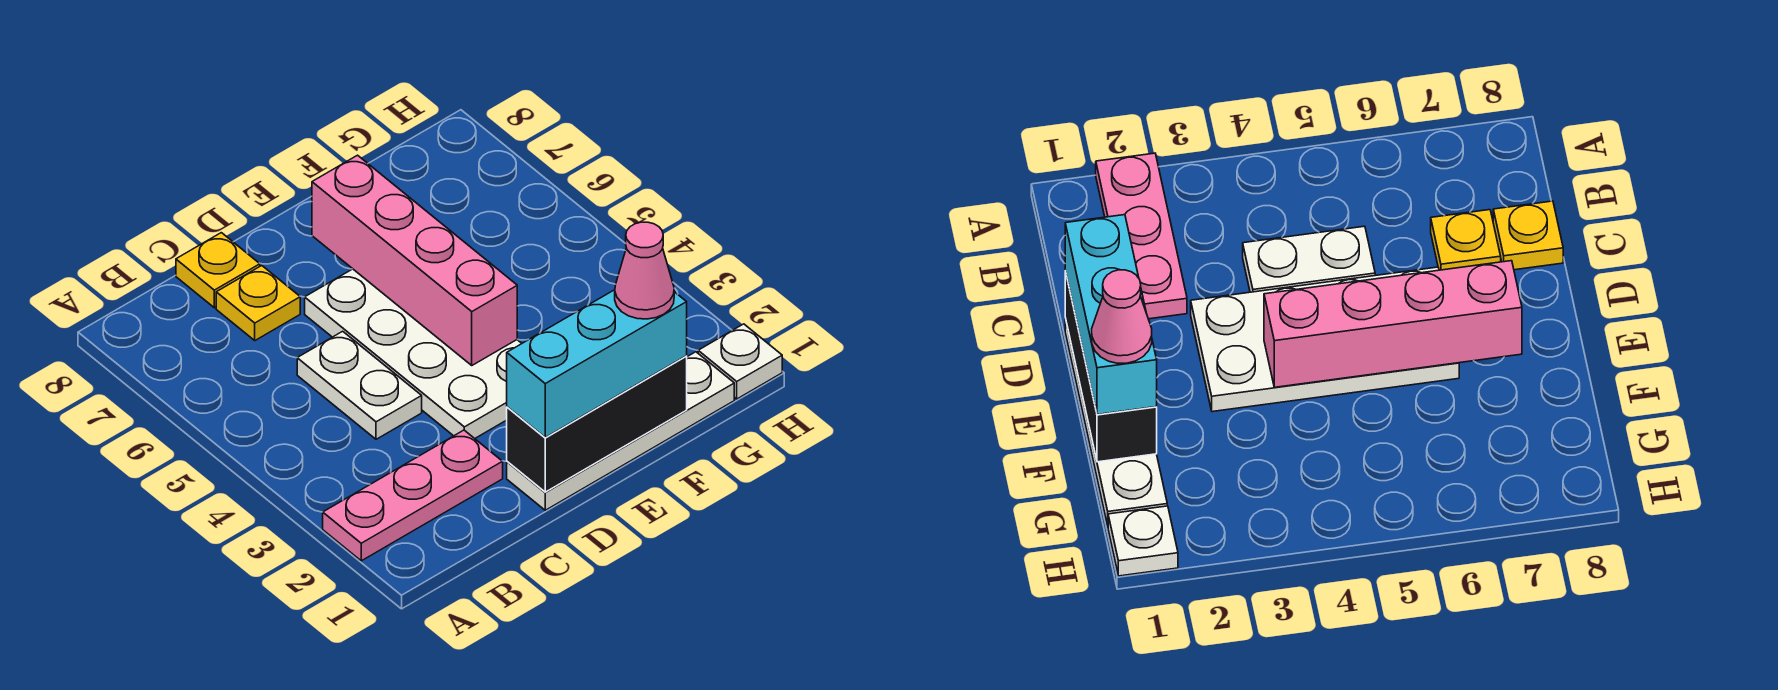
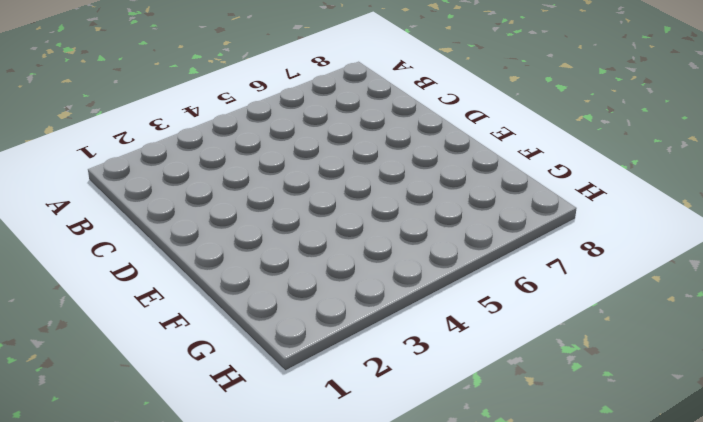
none -> pink 1x3 plate [323,430,503,561]
none -> white 1x2 plate [297,331,422,439]

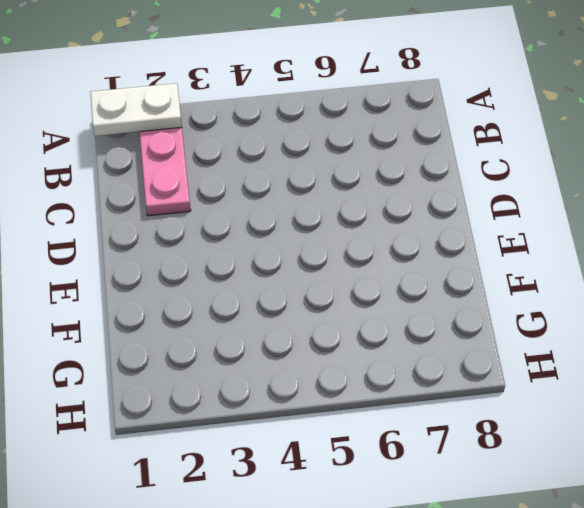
white 1x2 plate [90,83,182,136] -> white 1x2 plate moved to [297,331,422,439]
none -> yellow 1x1 plate [216,266,300,340]
none -> yellow 1x1 plate [176,233,260,308]

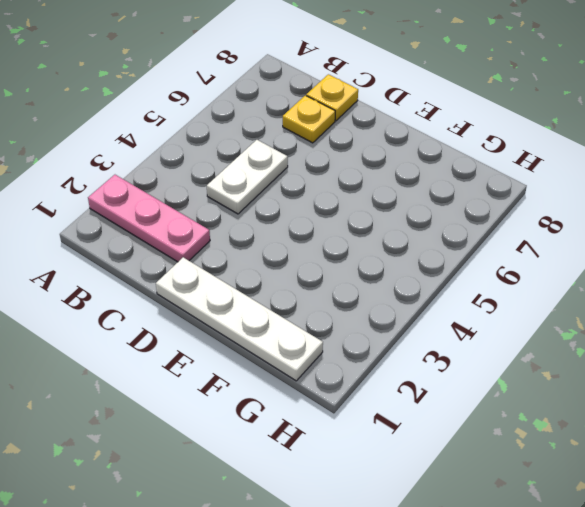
none -> white 2x4 plate [305,269,522,438]
none -> white 1x1 plate [698,324,782,399]

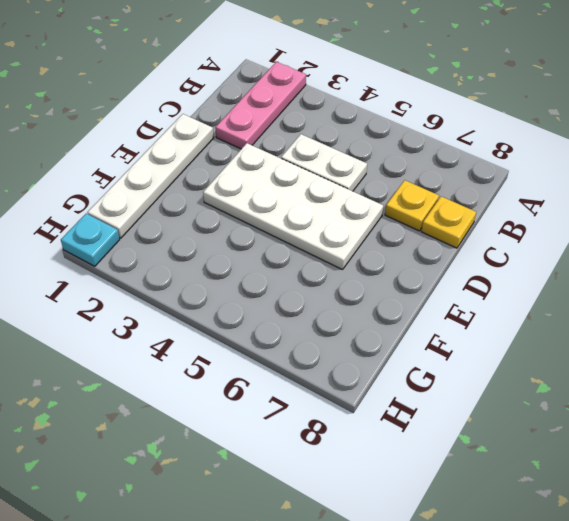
cyan 1x1 plate [61,214,120,266] -> white 1x1 plate [698,324,782,399]
none -> black 1x3 brick [507,356,687,492]
none -> pink 1x4 brick [312,155,517,365]

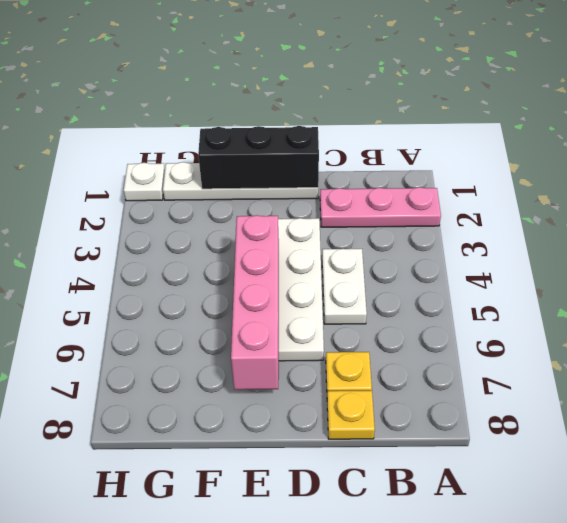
none -> cyan 1x3 brick [507,290,687,437]
none -> pink 1x1 cone [615,222,674,319]

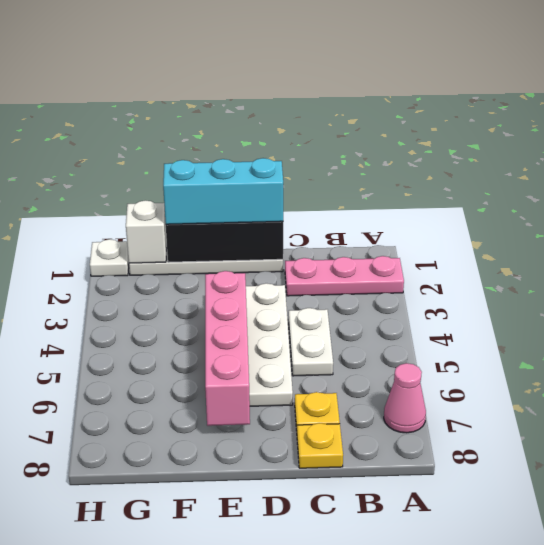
pink 1x1 cone [384,363,426,433] -> pink 1x1 cone moved to [615,222,674,319]
white 1x1 brick [126,200,167,263] -> none

